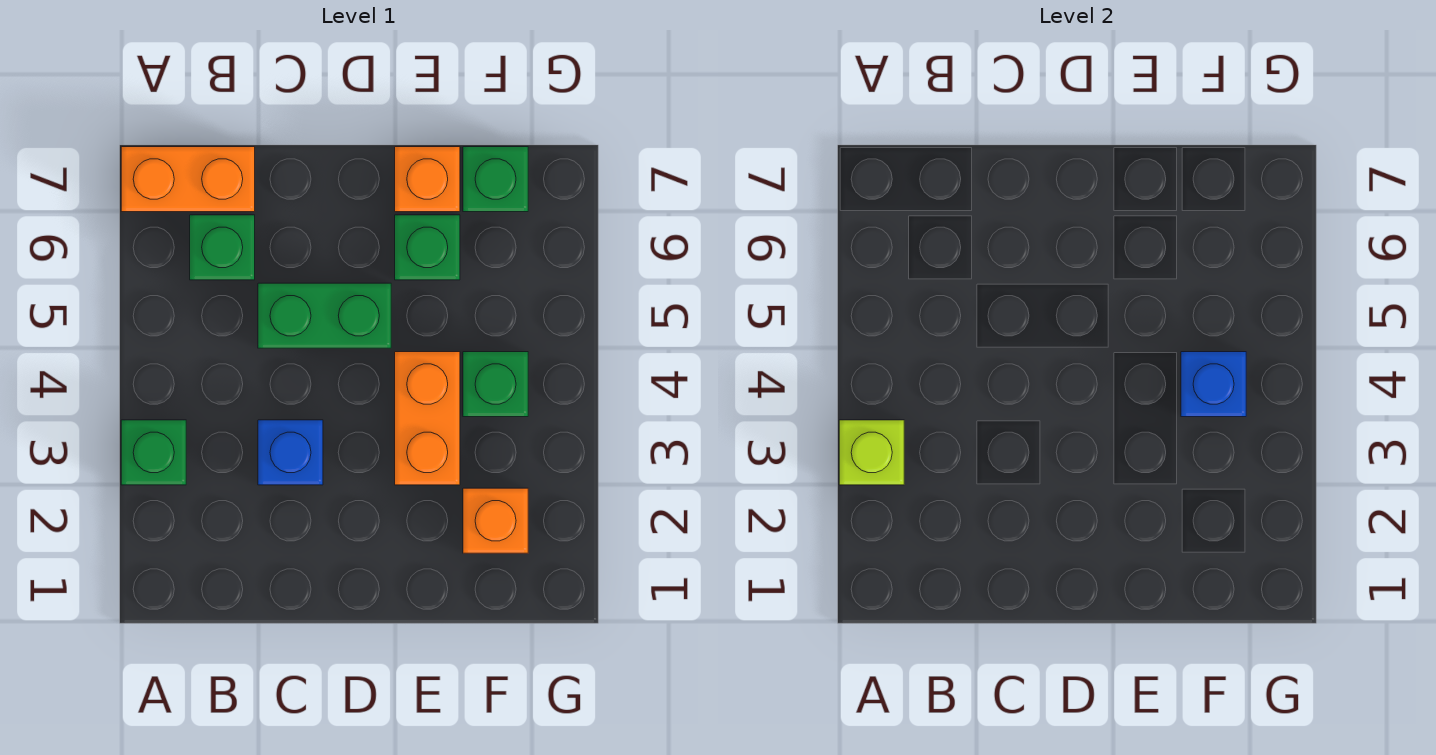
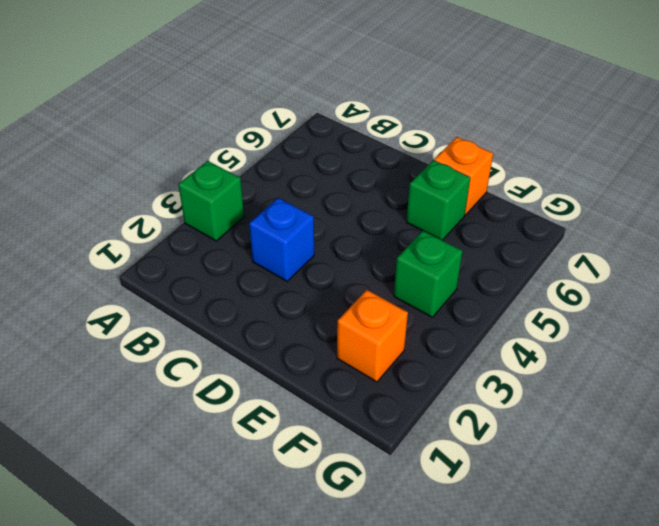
none -> orange 1x2 brick [121,147,255,212]
none -> green 1x1 brick [190,215,255,280]
none -> green 1x2 brick [258,283,391,348]

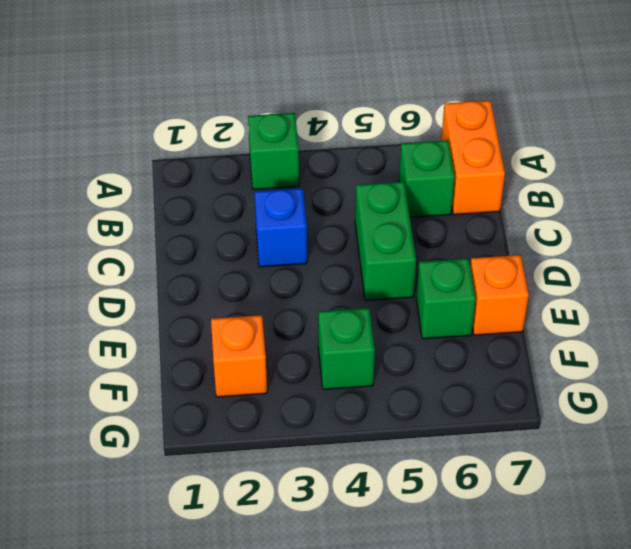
none -> orange 1x2 brick [395,352,460,485]
none -> green 1x1 brick [463,147,528,212]
none -> lime 1x1 brick [839,420,904,485]

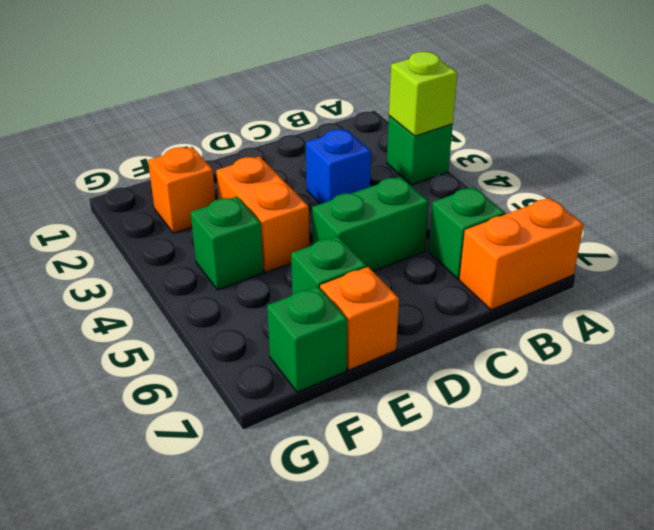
none -> blue 1x1 brick [1181,352,1246,417]

